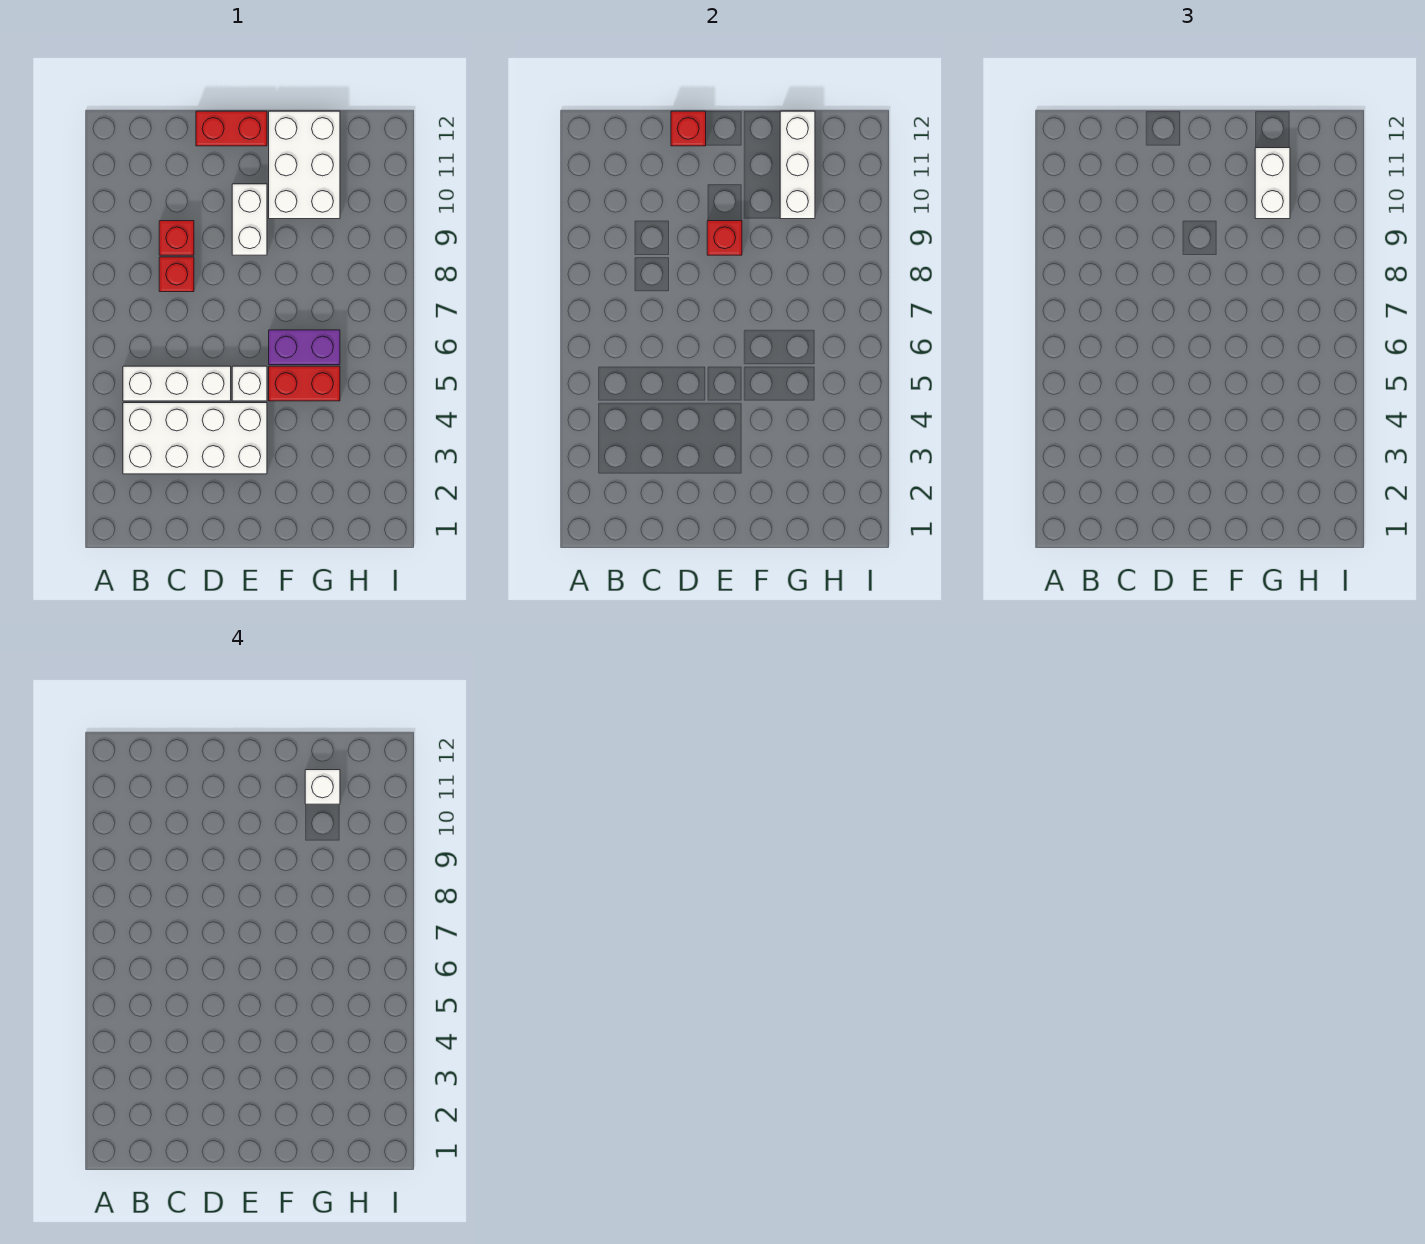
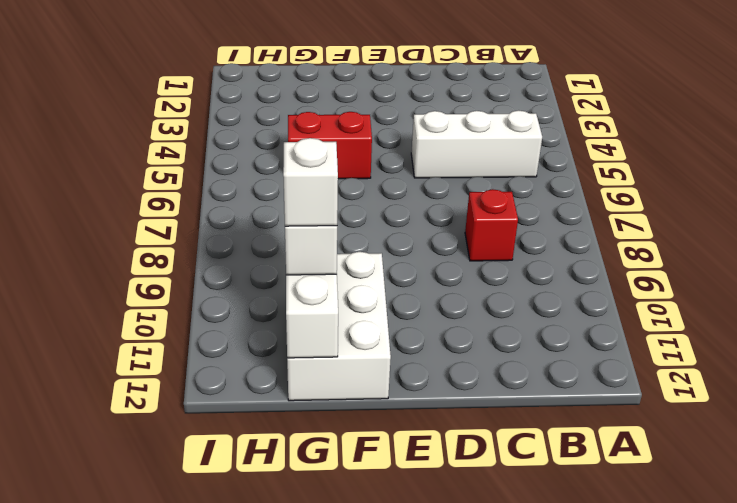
none -> white 2x4 brick [123,403,267,474]
none -> red 1x1 brick [159,221,194,255]
none -> red 1x2 brick [196,111,267,146]

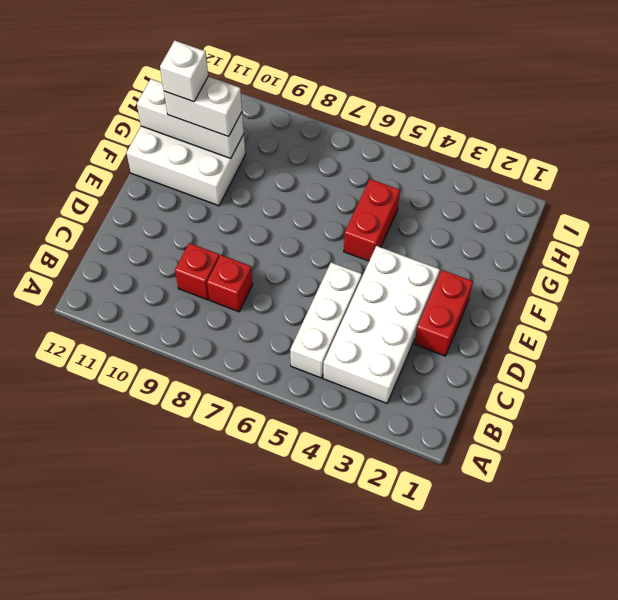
red 1x2 brick [414,270,473,356] -> red 1x2 brick moved to [196,111,267,146]
none -> white 1x1 brick [232,366,267,401]
none -> white 1x2 brick [232,184,267,255]
none -> purple 1x2 brick [269,330,340,365]

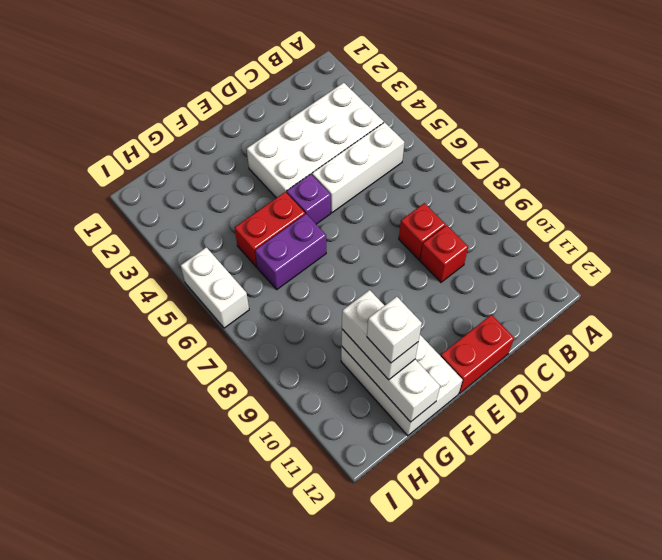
purple 1x1 brick [287,174,331,224] -> white 1x1 brick [232,366,267,401]
white 1x2 brick [181,247,249,328] -> white 1x2 brick moved to [232,184,267,255]
none -> red 1x1 brick [671,111,706,146]
none -> red 1x1 brick [707,221,742,255]

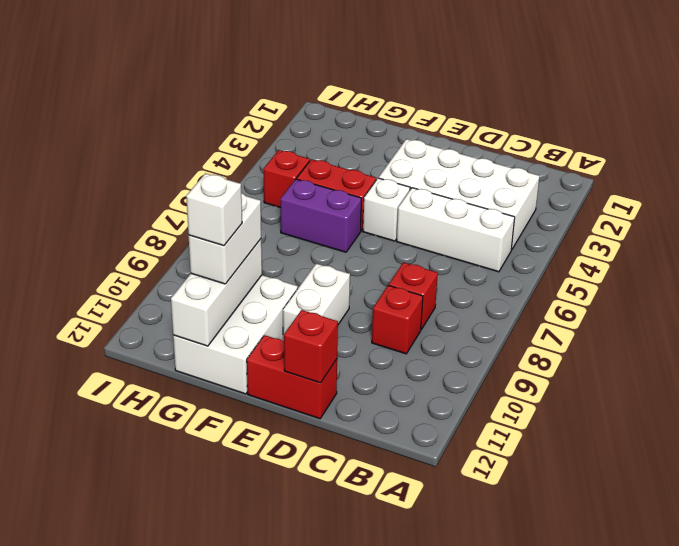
red 1x1 brick [263,150,310,208] -> red 1x1 brick moved to [707,221,742,255]

